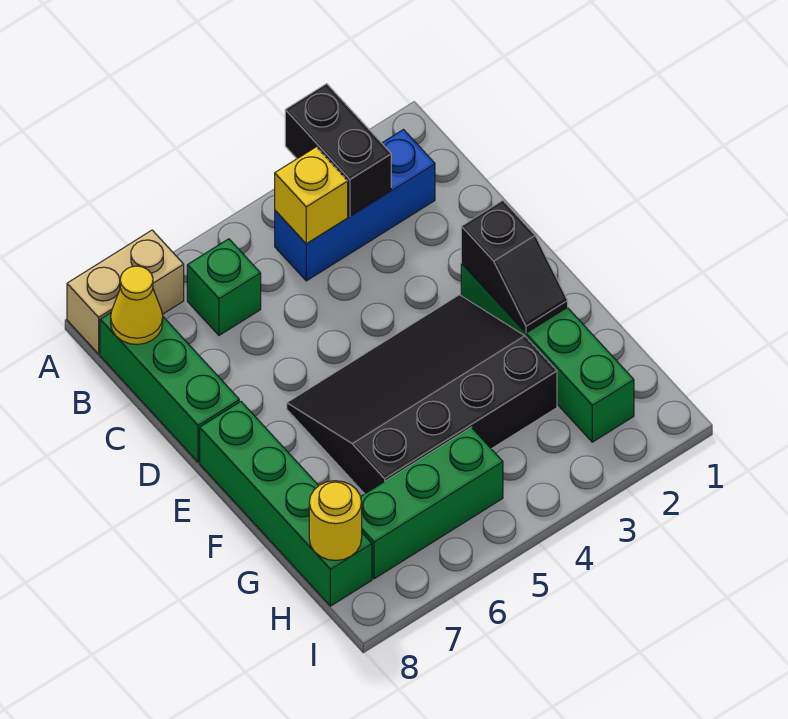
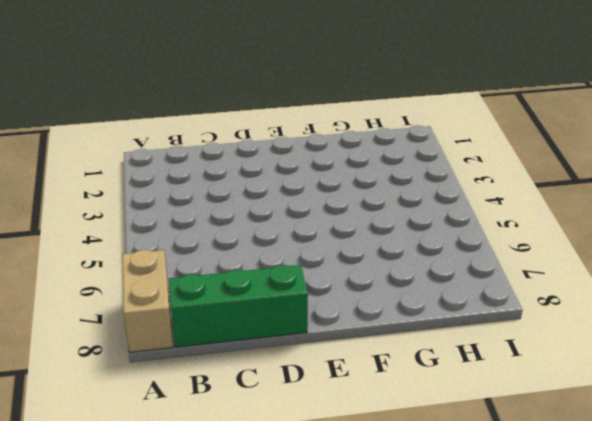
none -> blue 1x3 brick [275,130,435,281]
none -> green 1x1 brick [187,239,261,335]
none -> green 1x4 brick [461,264,634,442]

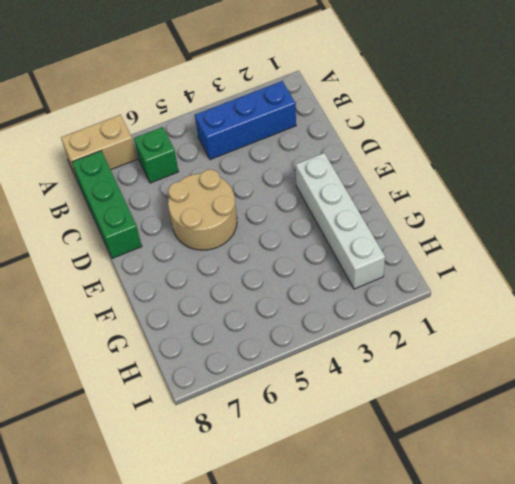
tan 2x2 round brick [168,170,237,250] -> black 3x4 slope [287,295,557,494]
white 1x4 brick [296,153,385,289] -> green 1x4 brick [461,264,634,442]
none -> green 1x4 brick [200,402,372,606]
none -> green 1x3 brick [361,427,503,579]
none -> black 1x2 brick [285,84,391,216]

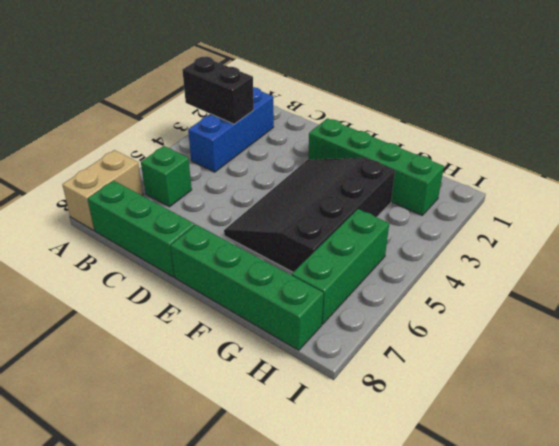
none -> yellow 1x1 brick [275,147,348,244]
none -> yellow 1x1 cone [111,266,163,345]
none -> black 1x2 slope [461,200,568,333]

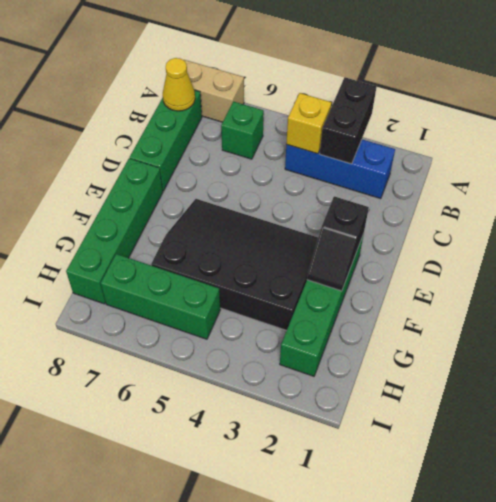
none -> yellow 1x1 round brick [309,481,362,560]

